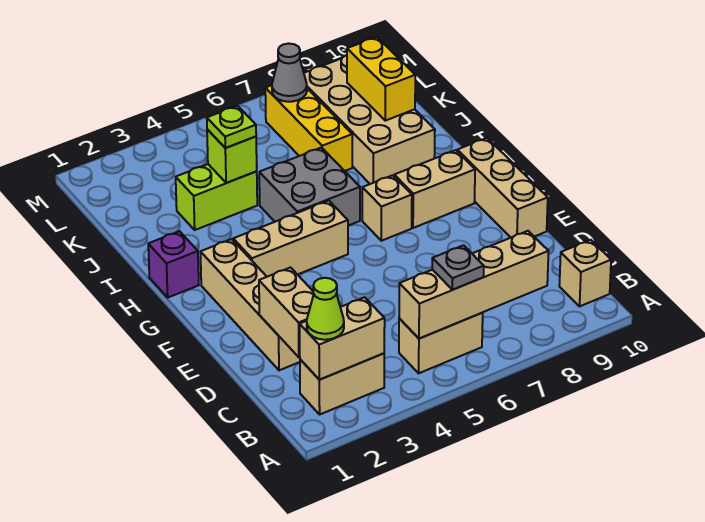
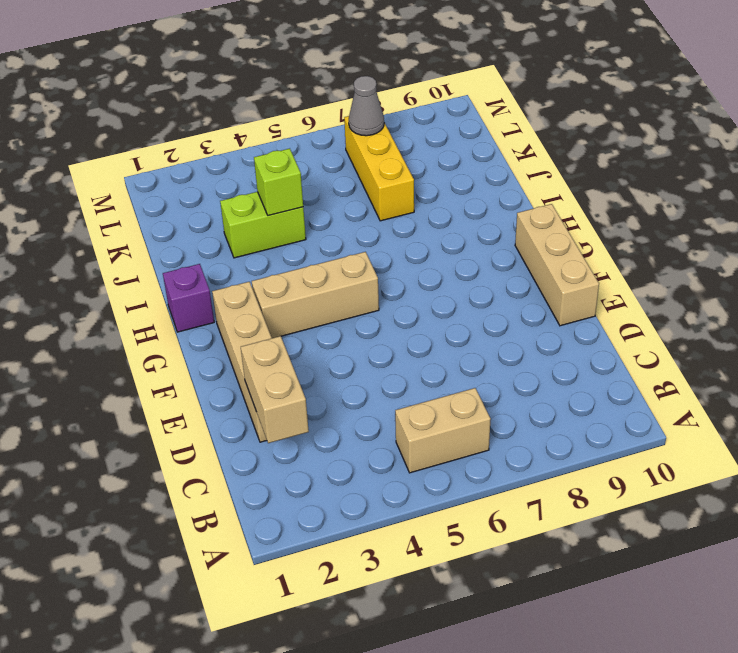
none -> tan 1x2 brick [300,353,384,414]
none -> tan 1x1 brick [559,240,611,306]
none -> tan 1x1 brick [362,175,412,241]

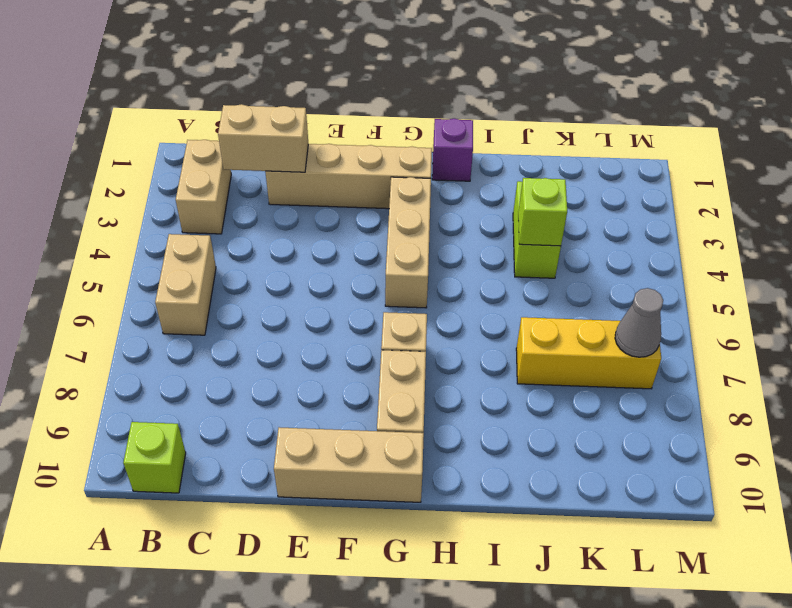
lime 1x1 brick [123,422,186,493] -> tan 1x1 brick [559,240,611,306]
none -> grey 2x2 brick [259,148,360,226]
none -> tan 2x4 brick [304,55,435,184]
none -> tan 1x2 brick [300,297,385,380]

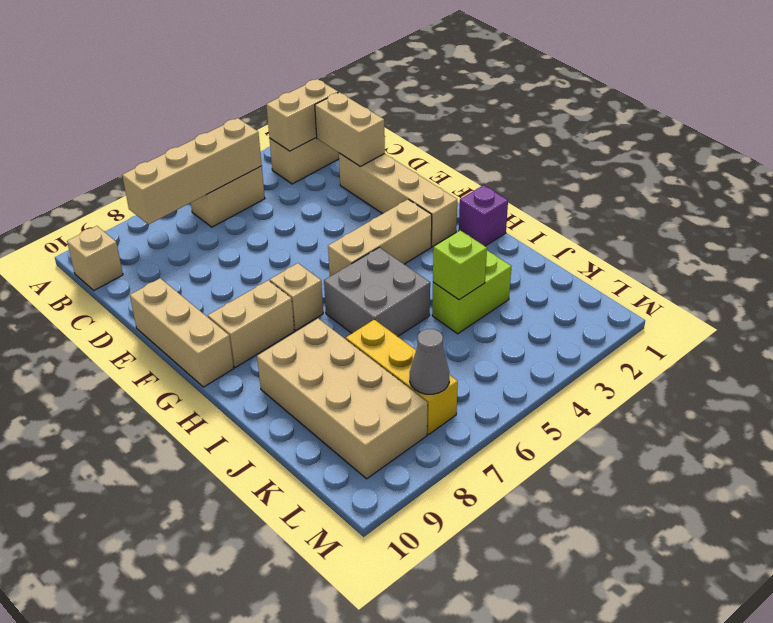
none -> yellow 1x2 brick [347,37,415,121]
none -> lime 1x1 cone [307,278,344,340]
none -> grey 1x1 plate [432,245,484,290]

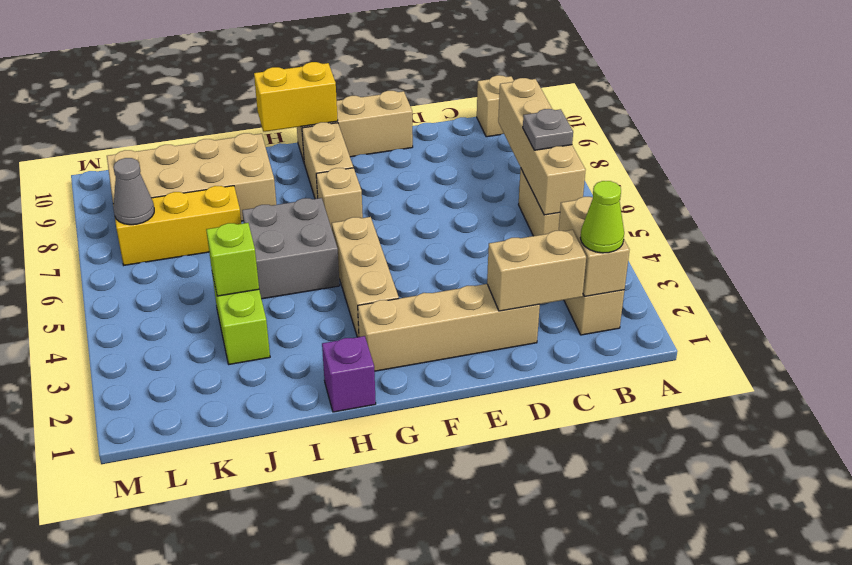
yellow 1x2 brick [254,62,338,132] -> yellow 1x2 brick moved to [347,37,415,121]
none -> lime 1x1 plate [207,106,256,148]

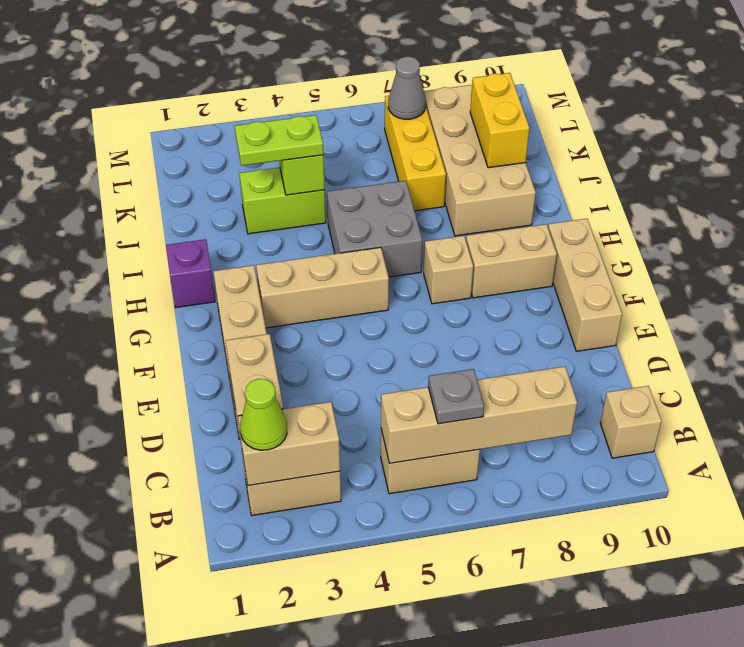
lime 1x2 plate [235,115,323,166] -> lime 1x1 plate [207,106,256,148]

